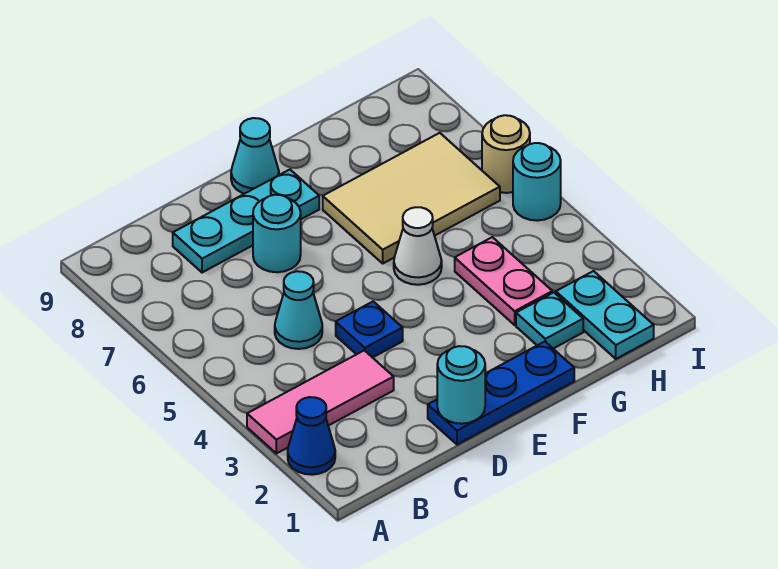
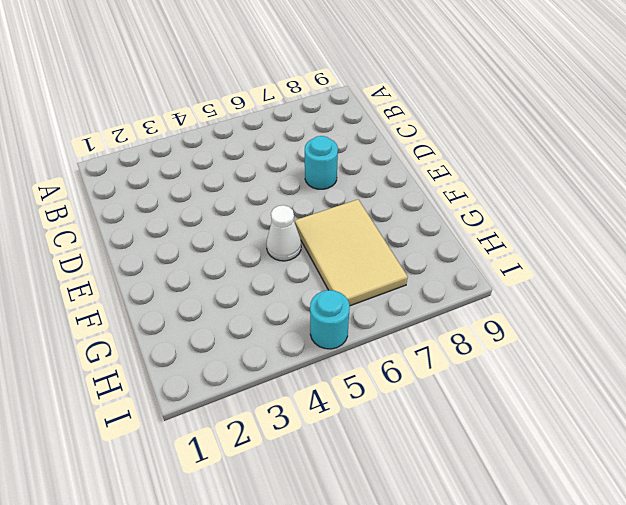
none -> blue 1x1 cone [288,397,335,475]
none -> pink 1x3 tile [247,350,394,453]
none -> cyan 1x1 cone [275,271,322,349]

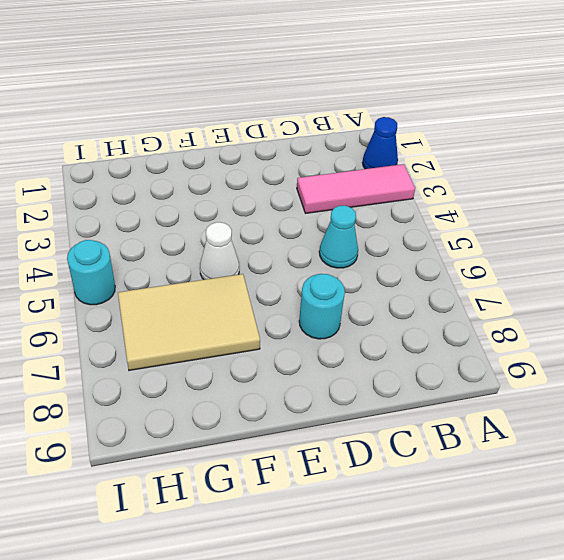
none -> cyan 1x3 plate [173,170,319,273]
none -> blue 1x3 plate [428,342,574,445]
none -> blue 1x1 plate [336,301,403,358]

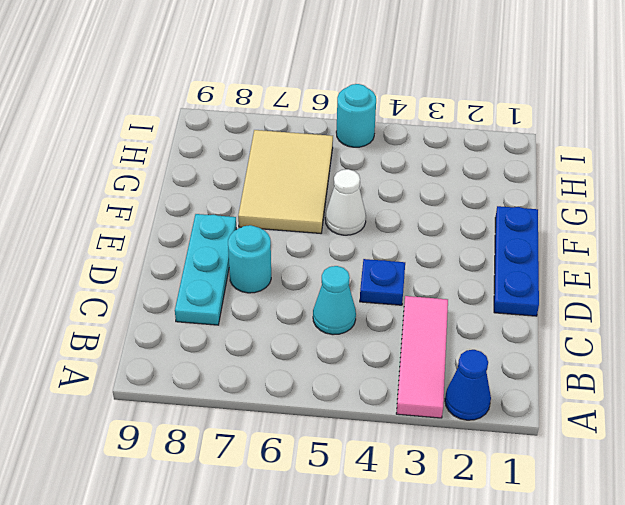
none -> cyan 1x1 cone [231,118,279,194]
none -> cyan 1x1 plate [516,293,583,349]
none -> pink 1x2 plate [455,237,552,325]

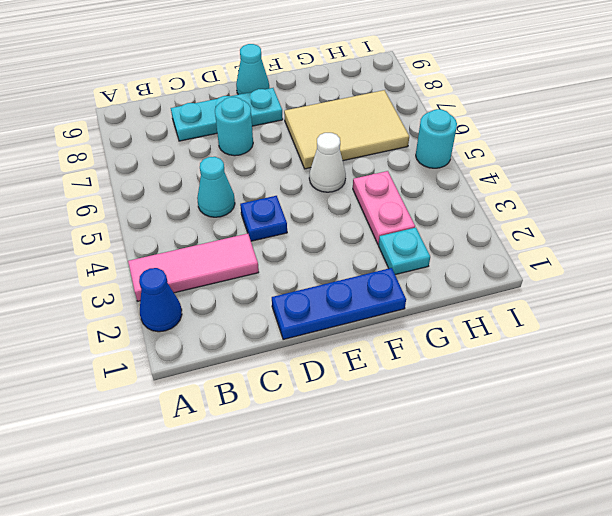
none -> cyan 1x2 plate [556,271,654,359]
none -> tan 1x1 round brick [482,115,530,193]
none -> cyan 1x1 round brick [437,346,485,424]

